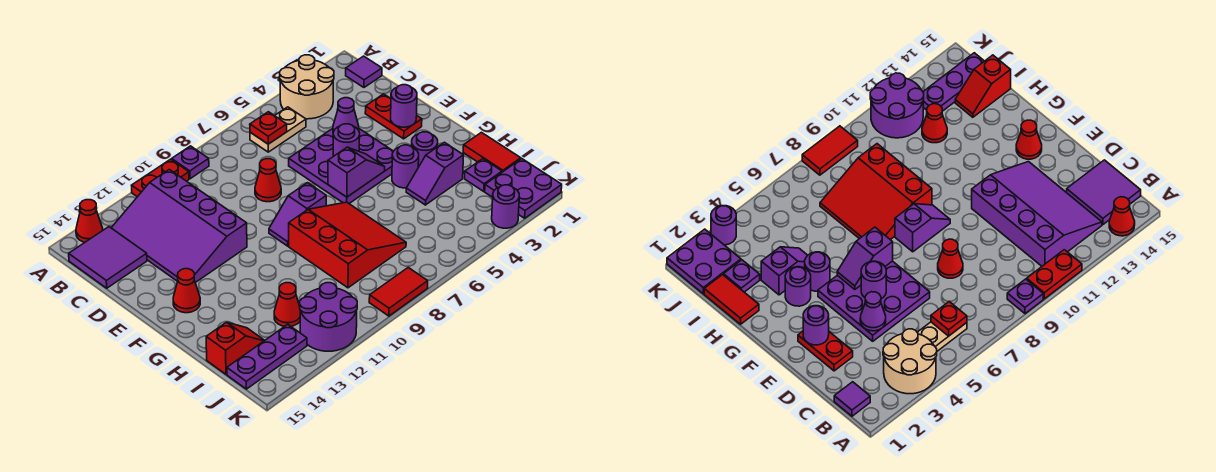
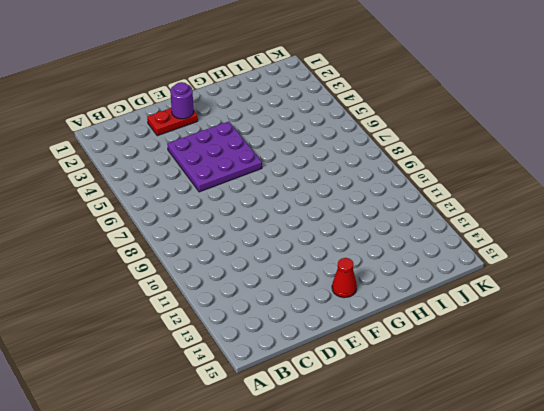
none -> tan 2x2 round brick [280,55,334,119]
none -> purple 1x1 plate [172,146,209,179]
none -> red 1x2 plate [132,159,189,197]
none -> red 1x1 cone [76,200,103,242]

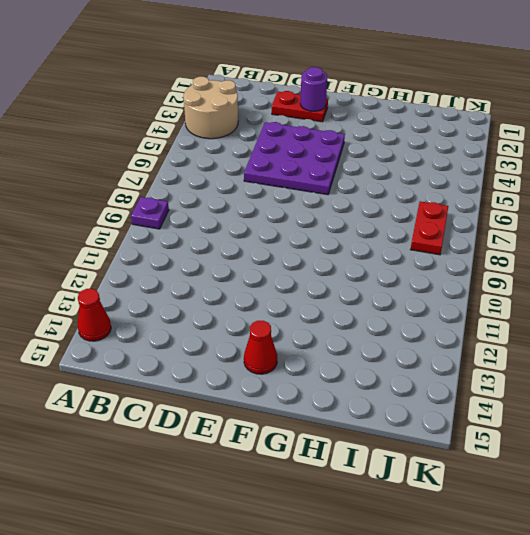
red 1x2 plate [410,201,448,255] -> red 1x2 plate moved to [132,159,189,197]
none -> purple 1x1 tile [346,56,382,87]
none -> tan 1x2 plate [250,107,306,152]
none -> purple 3x4 slope [112,170,247,283]
none -> purple 2x2 tile [69,227,147,288]

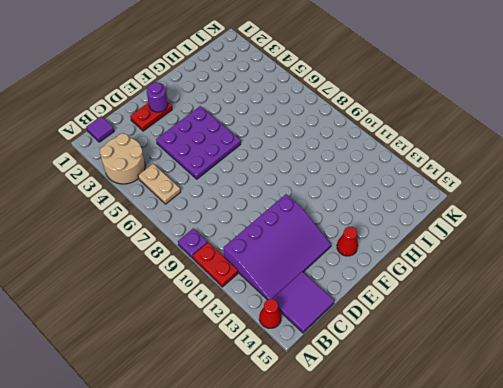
none -> red 1x1 cone [255,159,281,202]
none -> purple 1x2 slope [269,183,326,246]
none -> purple 1x1 round brick [411,132,438,167]
none -> purple 1x1 round brick [392,145,419,188]

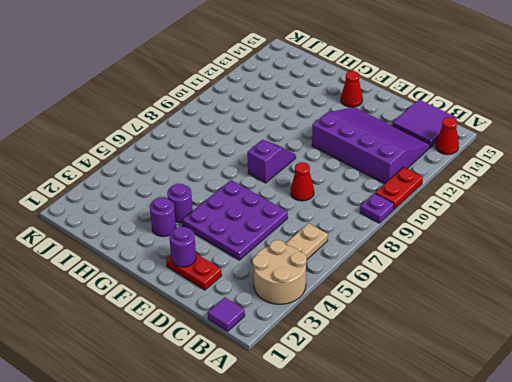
none -> red 3x3 slope [289,202,406,288]
none -> red 1x2 tile [463,132,521,172]
none -> purple 1x2 slope [406,142,464,205]
none -> purple 1x1 plate [465,159,502,191]

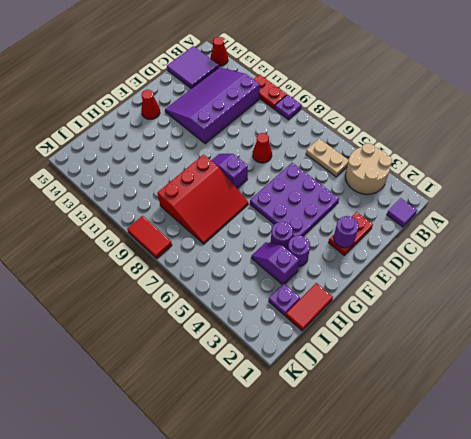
none -> red 1x1 cone [274,283,300,326]
none -> red 1x2 slope [206,322,265,374]
none -> purple 2x2 plate [485,159,562,218]
none -> purple 2x2 round brick [300,283,357,351]

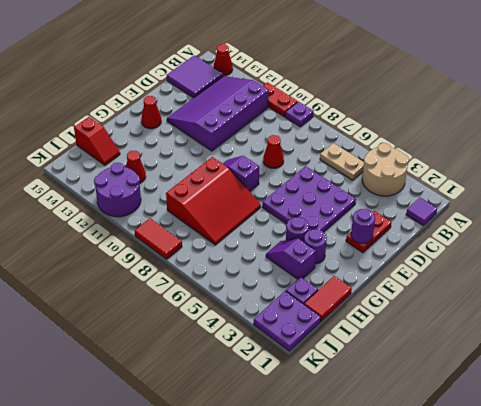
none -> purple 1x3 plate [227,324,307,389]
none -> purple 1x1 round brick [492,185,519,228]
none -> red 1x1 plate [250,112,287,144]
none -> purple 1x1 cone [333,98,359,132]

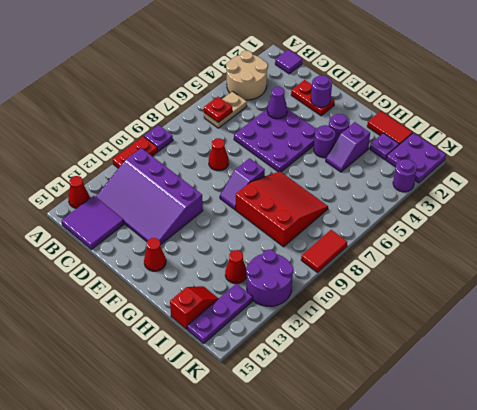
none -> purple 1x1 round brick [333,124,360,156]
none -> purple 1x2 slope [328,147,385,197]

